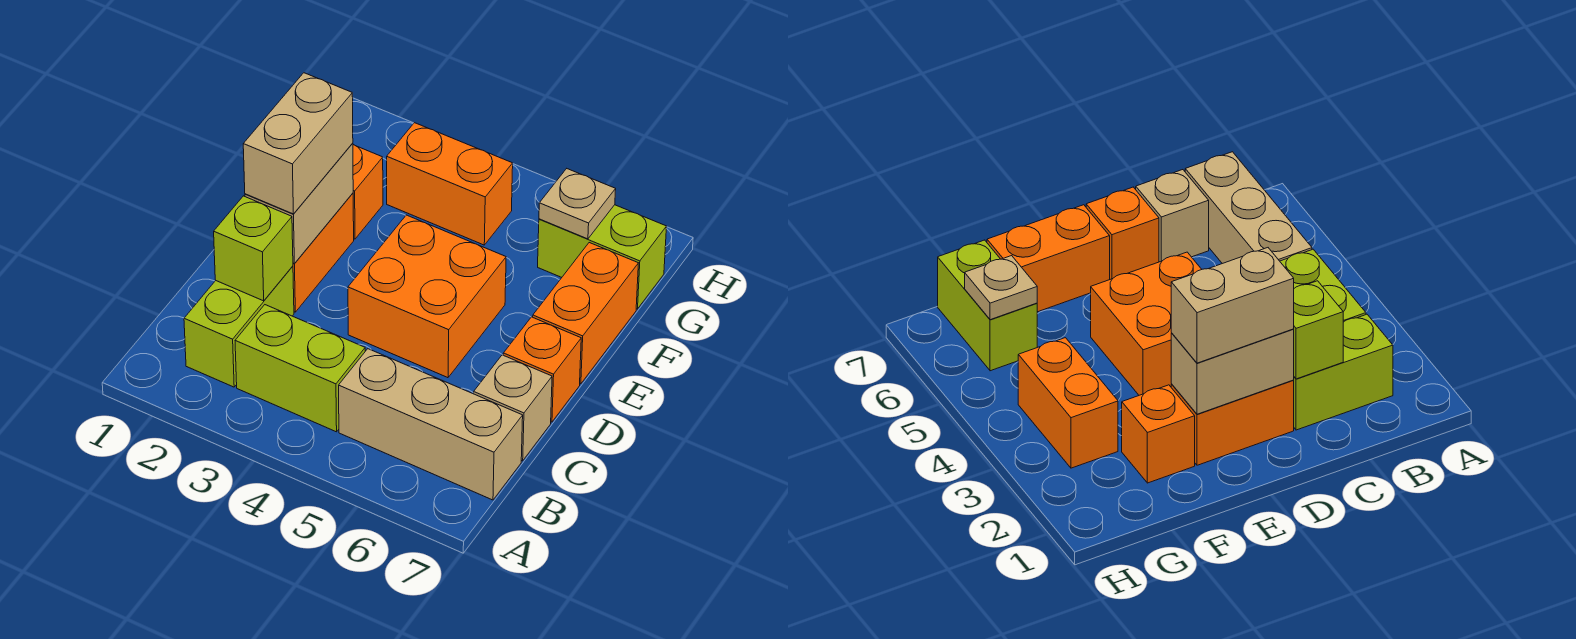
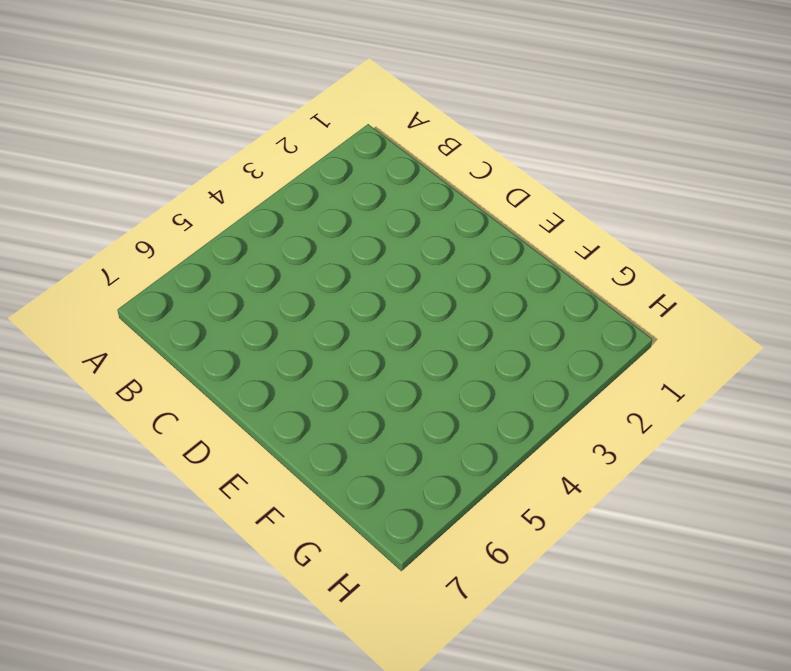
none -> lime 1x2 brick [184,266,294,387]
none -> lime 1x2 brick [235,305,365,432]
none -> tan 1x3 brick [339,349,523,500]

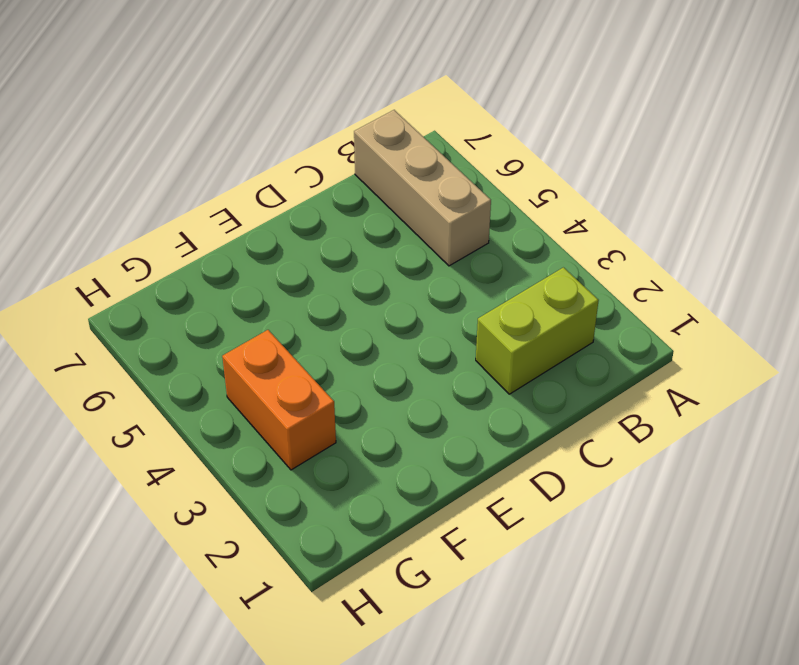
none -> lime 1x2 brick [235,305,365,432]
none -> tan 1x1 brick [474,355,552,461]
none -> orange 1x2 brick [293,193,354,312]

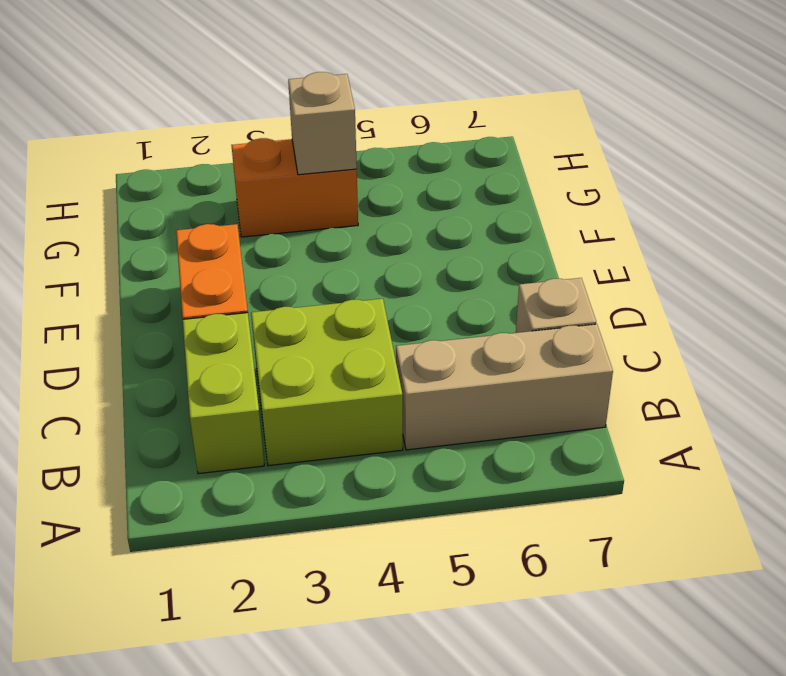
lime 2x2 brick [251,299,403,466] -> lime 1x2 brick [235,305,365,432]
tan 1x1 brick [288,72,357,175] -> none
none -> orange 2x2 brick [348,215,506,378]
none -> orange 1x1 brick [503,317,581,422]
none -> orange 1x2 brick [533,243,638,384]

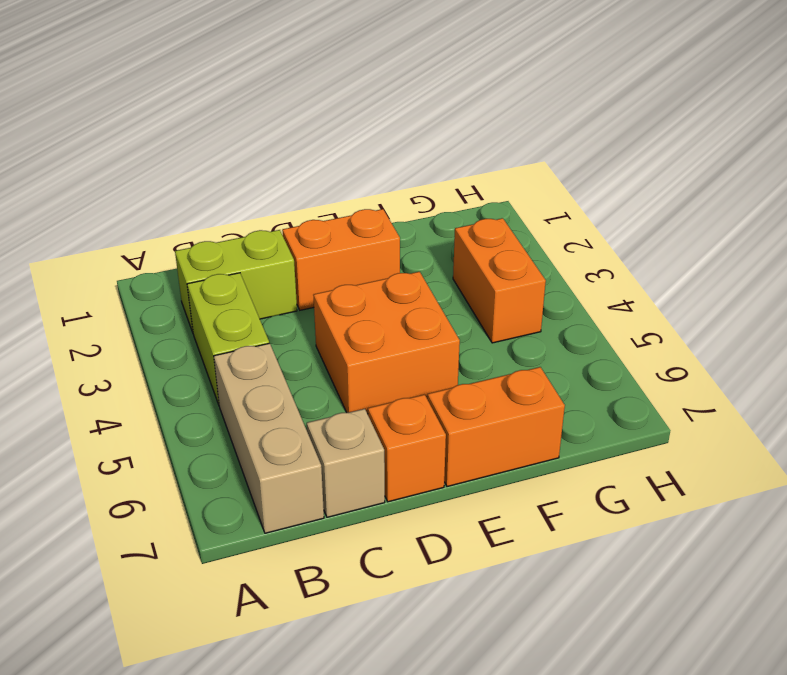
none -> orange 1x1 brick [353,145,383,239]
none -> lime 1x2 brick [538,205,667,309]
none -> lime 1x1 brick [214,196,293,301]

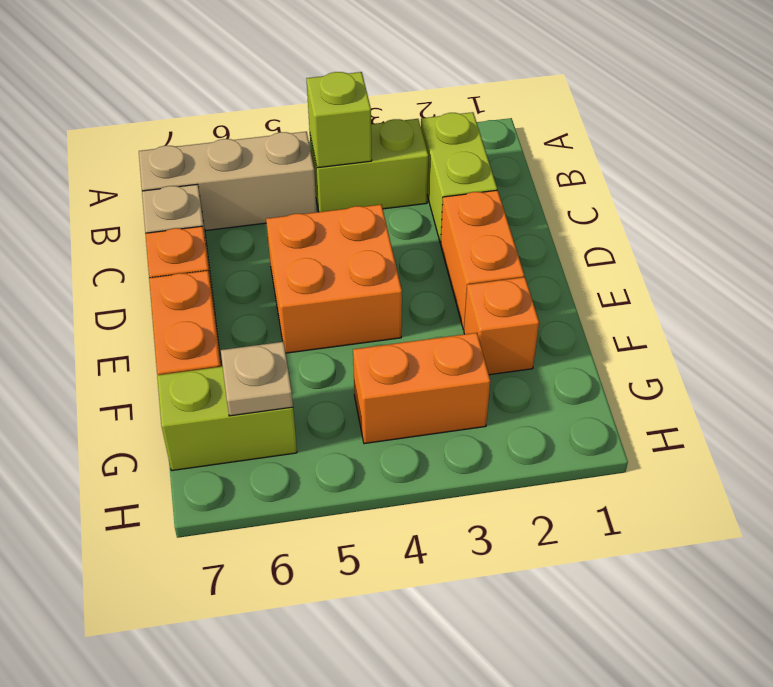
lime 1x1 brick [306,72,372,168] -> lime 1x1 brick moved to [214,196,293,301]
none -> tan 1x2 brick [245,143,353,264]
none -> tan 1x2 brick [243,73,353,214]

